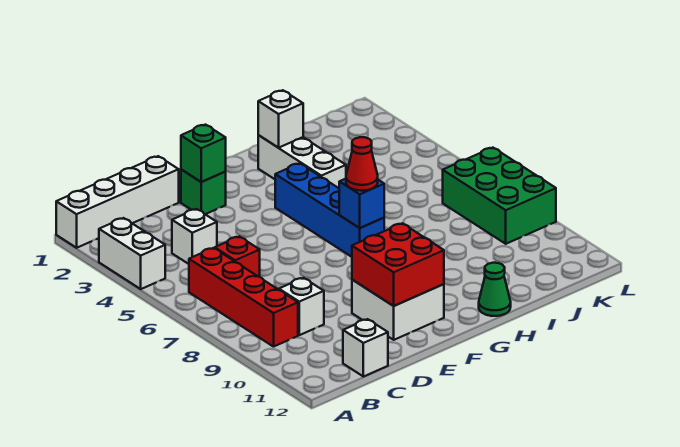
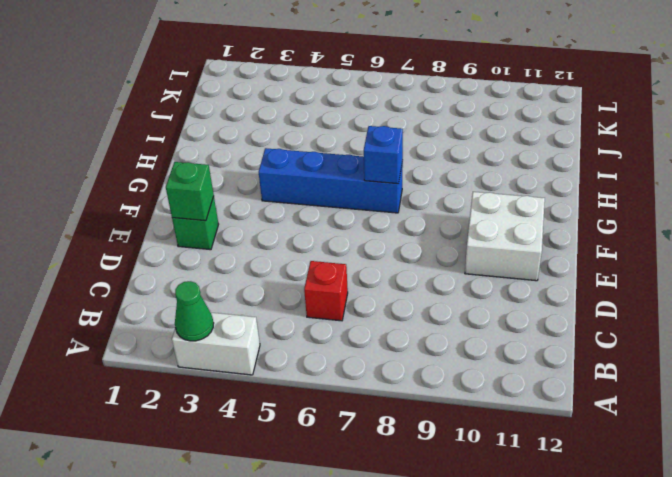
green 1x1 cone [175,281,214,341] -> green 1x1 cone moved to [479,263,511,316]
none -> white 1x4 brick [56,156,179,248]
none -> red 1x4 brick [189,248,298,347]
none -> white 1x1 brick [172,209,217,264]

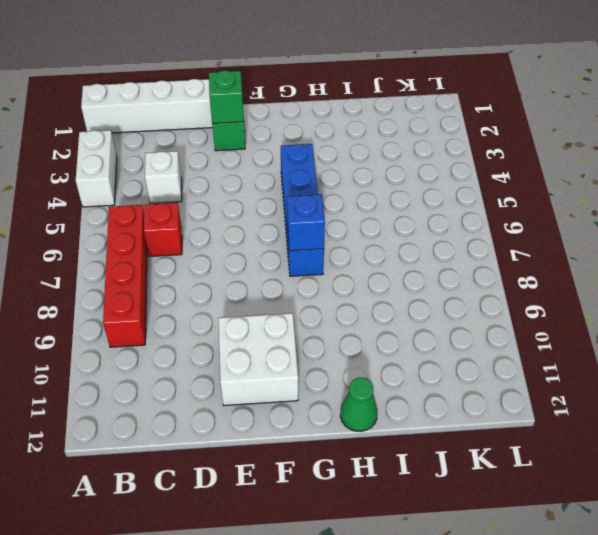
none -> white 1x1 brick [279,278,324,335]
none -> white 1x1 brick [343,319,388,377]
none -> white 1x3 brick [258,135,346,188]

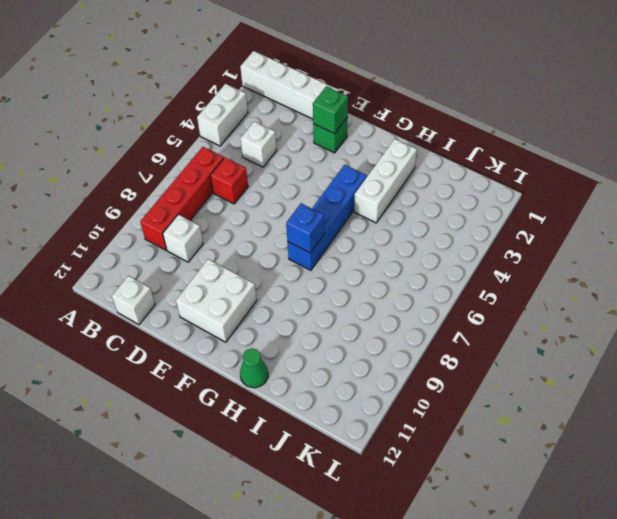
none -> green 2x3 brick [443,148,556,244]
none -> red 2x2 brick [352,223,444,306]
none -> white 1x1 brick [258,90,303,148]

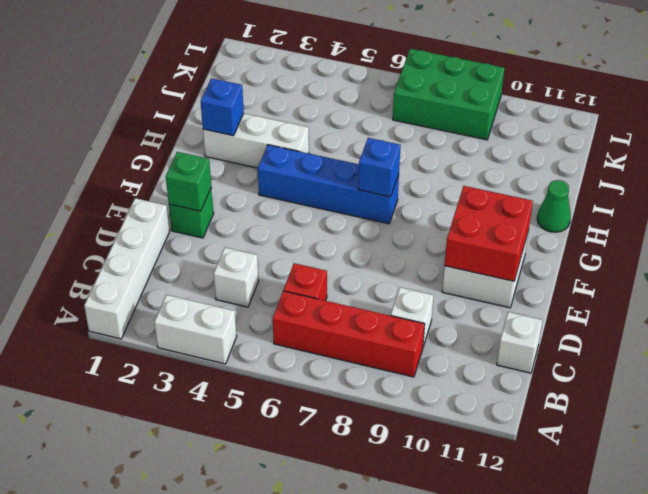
blue 1x1 brick [201,78,244,136] -> white 1x1 brick [258,90,303,148]
none -> red 1x1 cone [346,137,378,191]

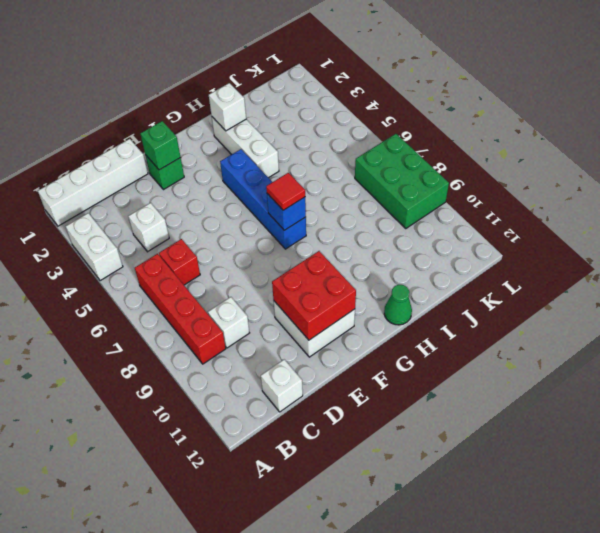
red 1x1 tile [266,173,305,210] -> red 1x1 cone [346,137,378,191]

